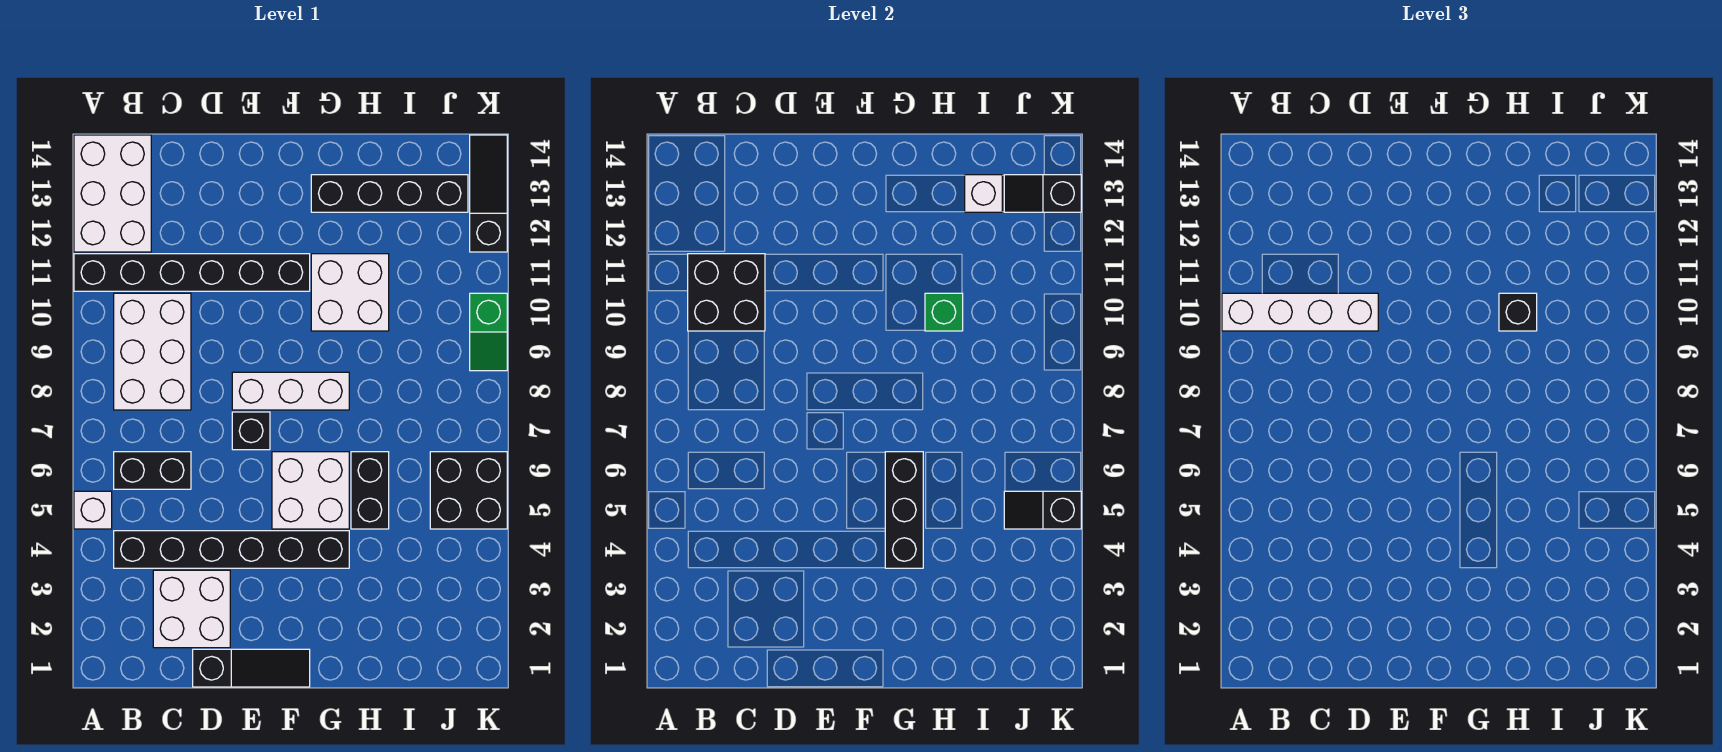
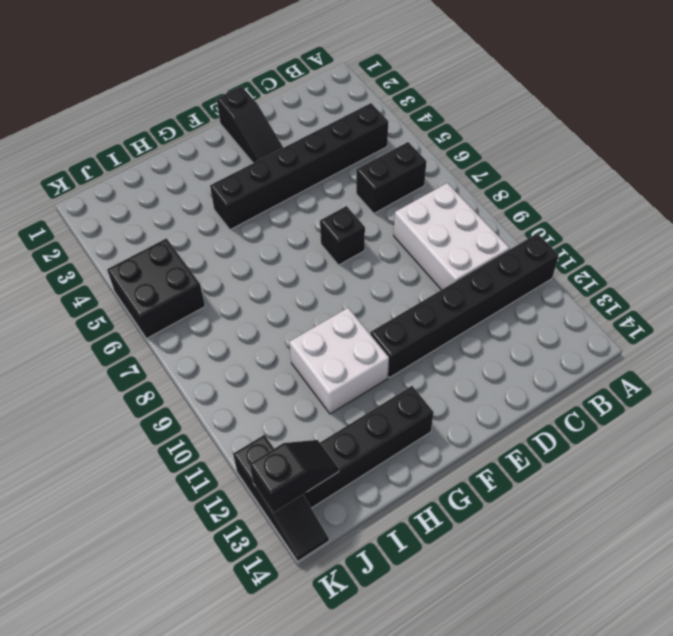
black 1x3 slope [216,86,283,163] -> black 1x3 slope turned to [193,649,310,687]
none -> white 1x1 brick [74,491,112,529]
none -> white 2x3 brick [74,135,151,252]
none -> white 2x2 brick [153,570,230,648]

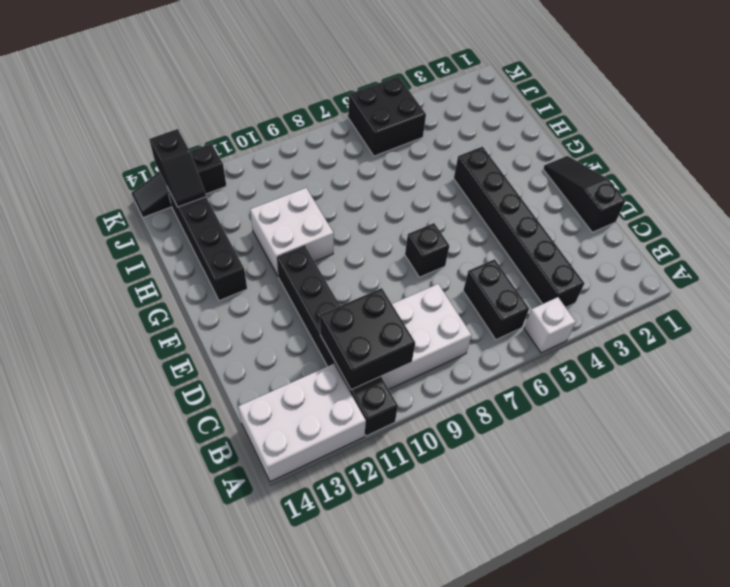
none -> white 2x2 brick [153,570,230,648]
none -> white 1x3 brick [232,372,349,410]
none -> white 2x2 brick [272,452,349,529]

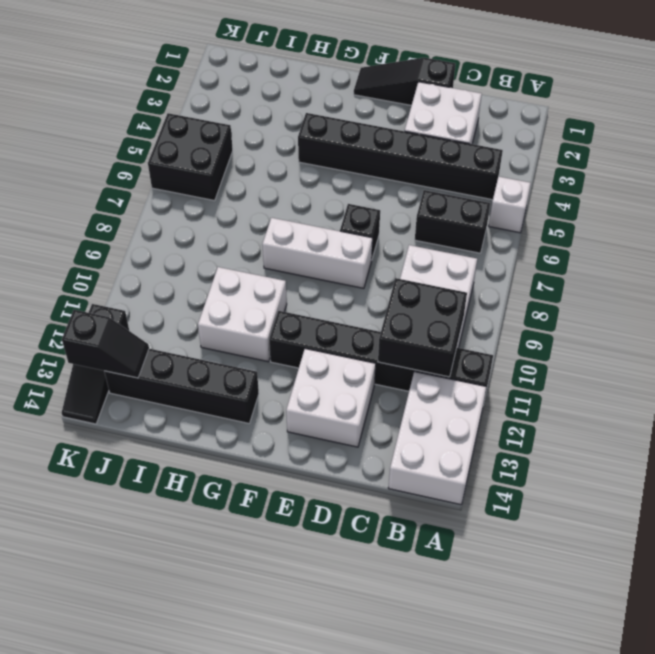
white 2x2 brick [286,349,376,447] -> white 2x2 brick moved to [272,452,349,529]
none -> black 1x2 brick [351,452,389,529]
none -> green 1x2 slope [470,293,507,371]
none -> black 1x3 brick [885,452,923,568]

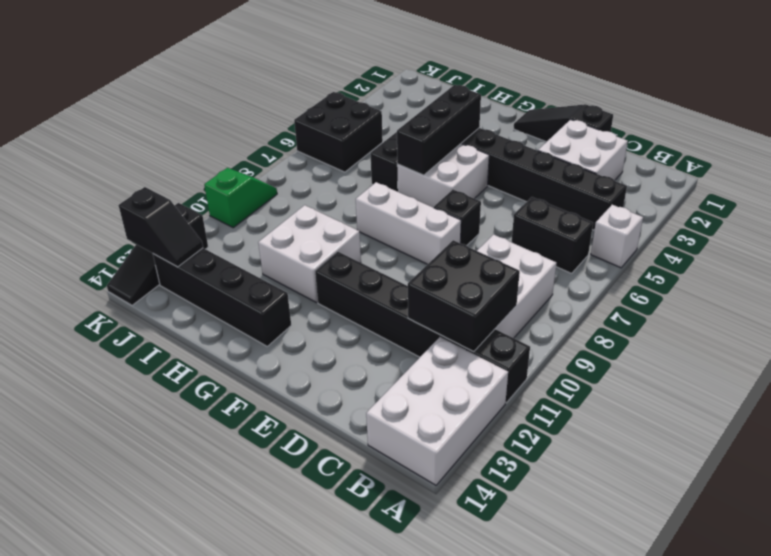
none -> green 1x1 brick [925,293,963,331]
none -> white 1x1 brick [965,175,1002,212]
none -> black 1x2 slope [1004,491,1081,529]

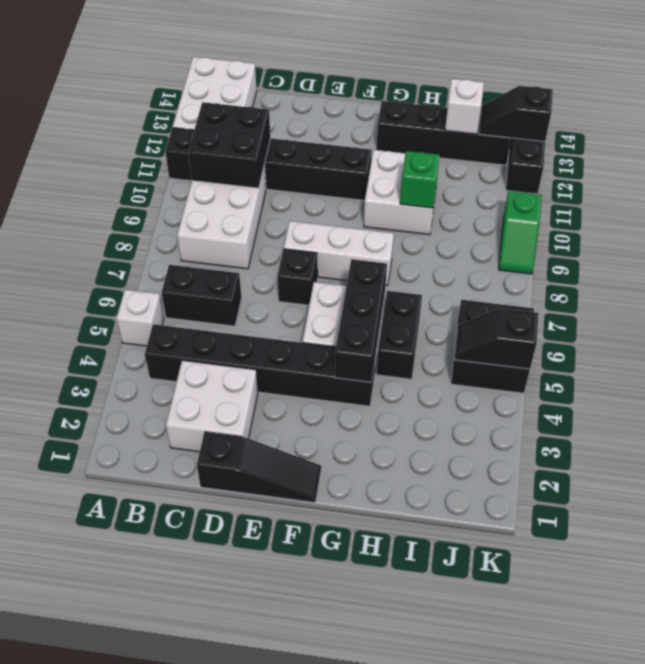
none -> white 1x4 brick [1222,293,1378,331]
none -> black 1x1 brick [1499,293,1537,331]

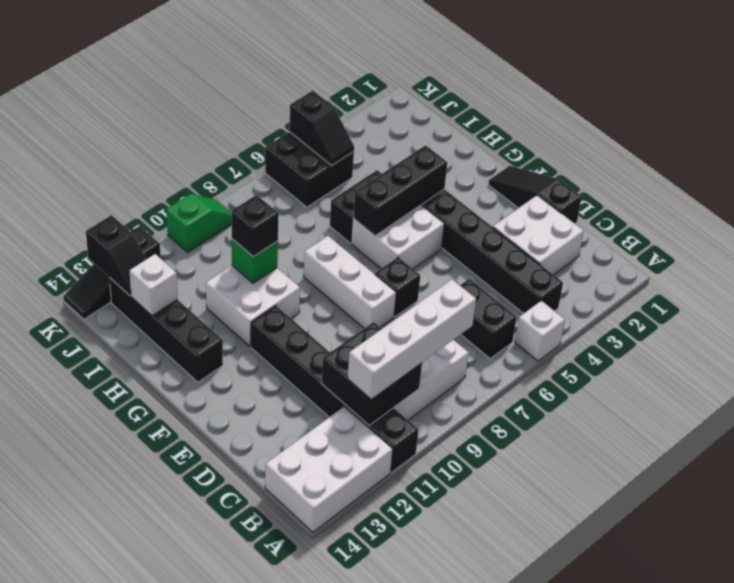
white 1x4 brick [348,279,476,400] -> white 1x4 brick turned to [1222,293,1378,331]

